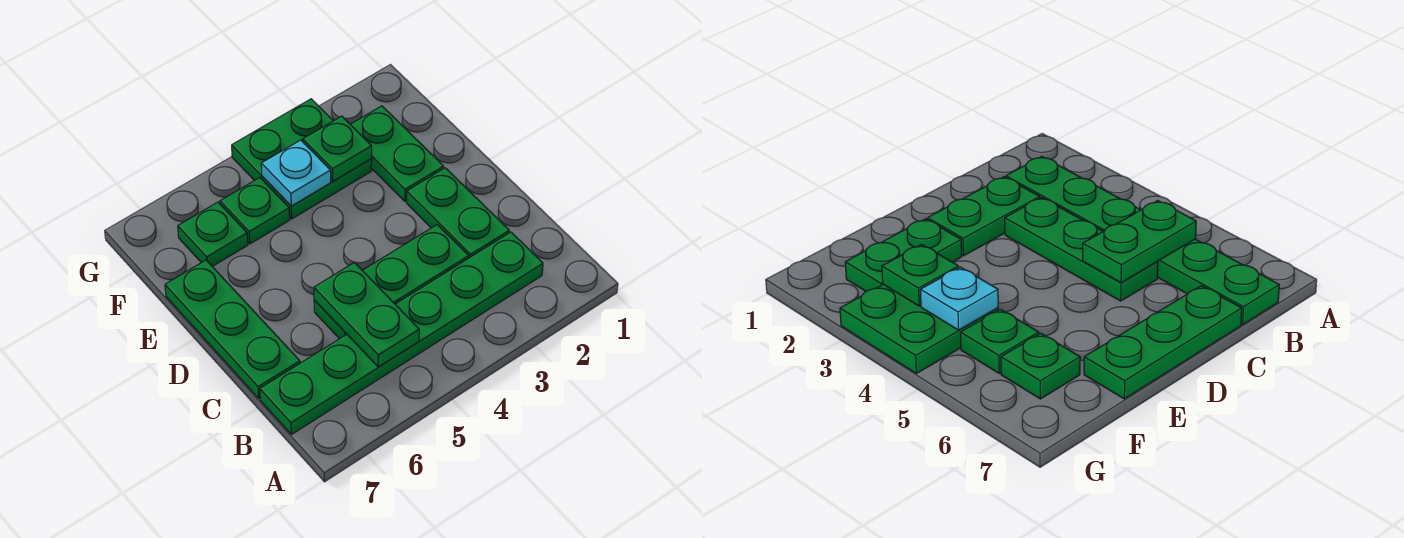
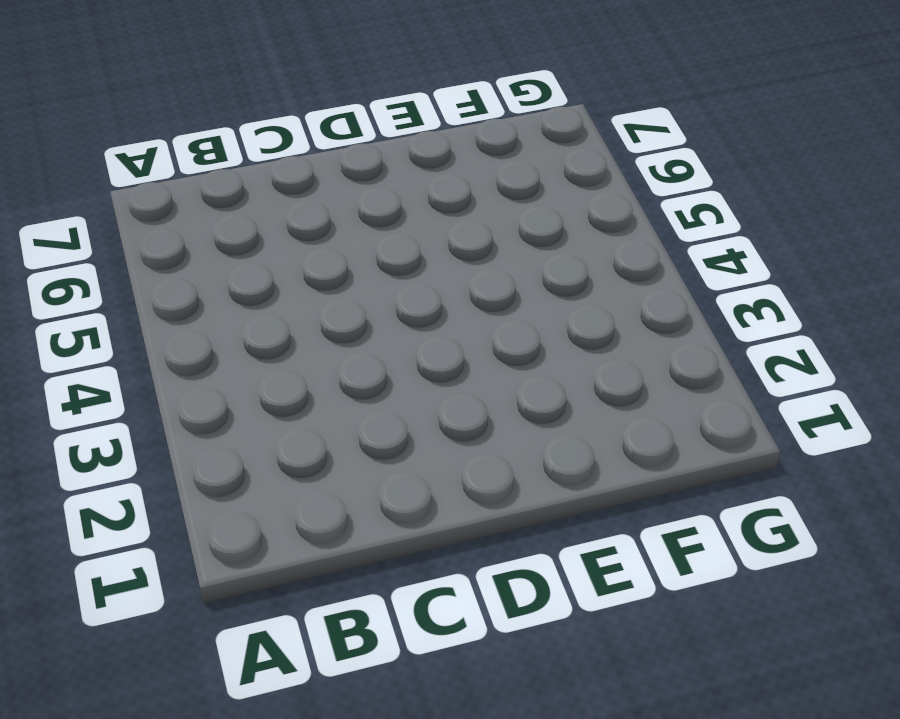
none -> green 1x6 plate [260,232,543,434]
none -> green 1x2 plate [407,168,509,258]

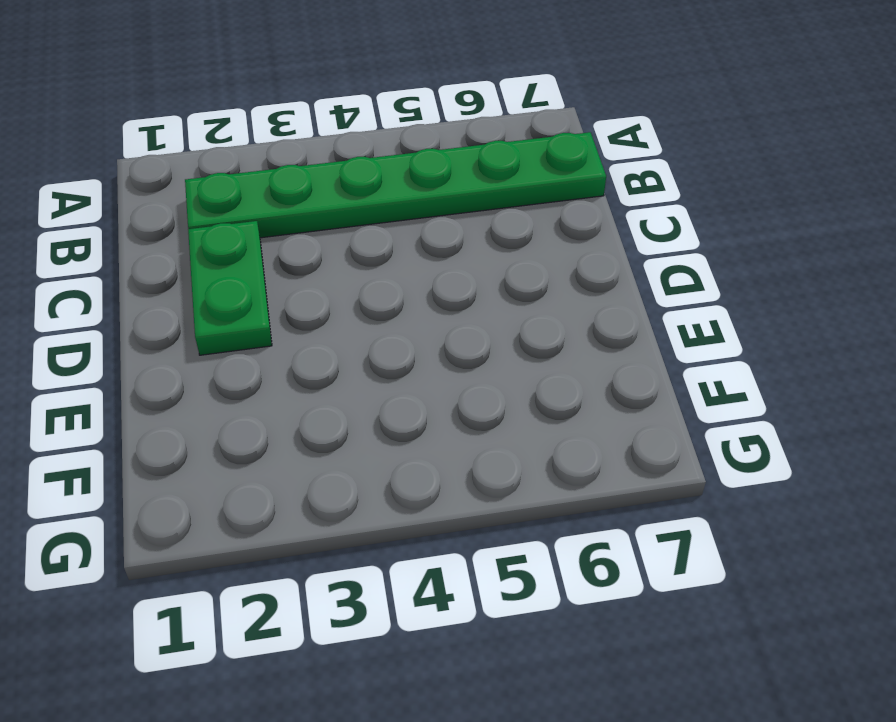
none -> green 1x3 plate [314,225,469,339]
none -> green 1x3 plate [165,260,300,398]

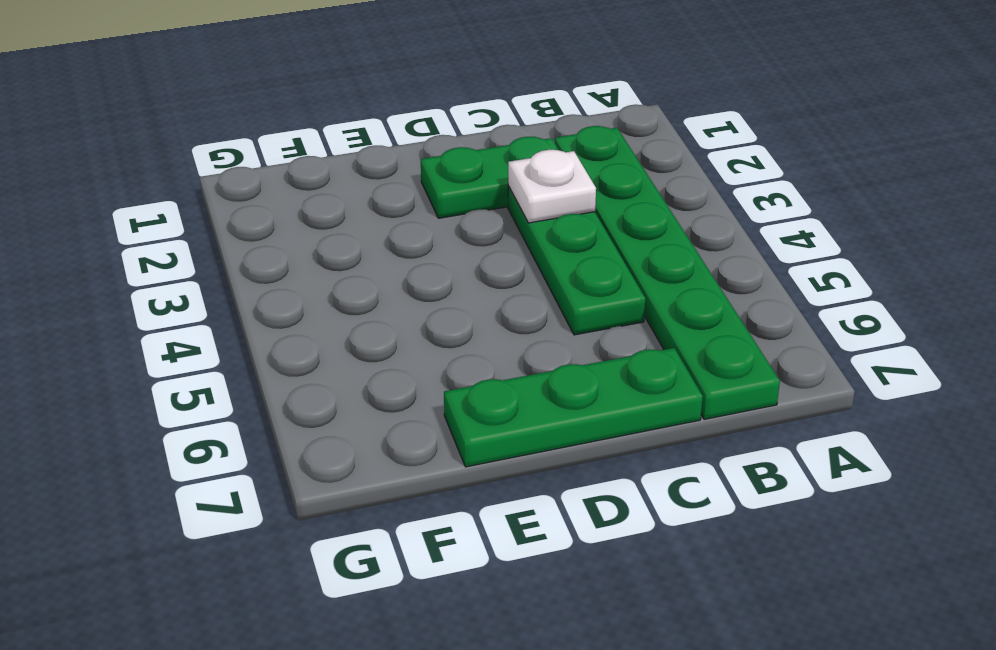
white 1x1 plate [508,150,596,223] -> none
none -> green 1x2 plate [350,106,444,202]
none -> green 2x2 plate [232,99,372,219]

